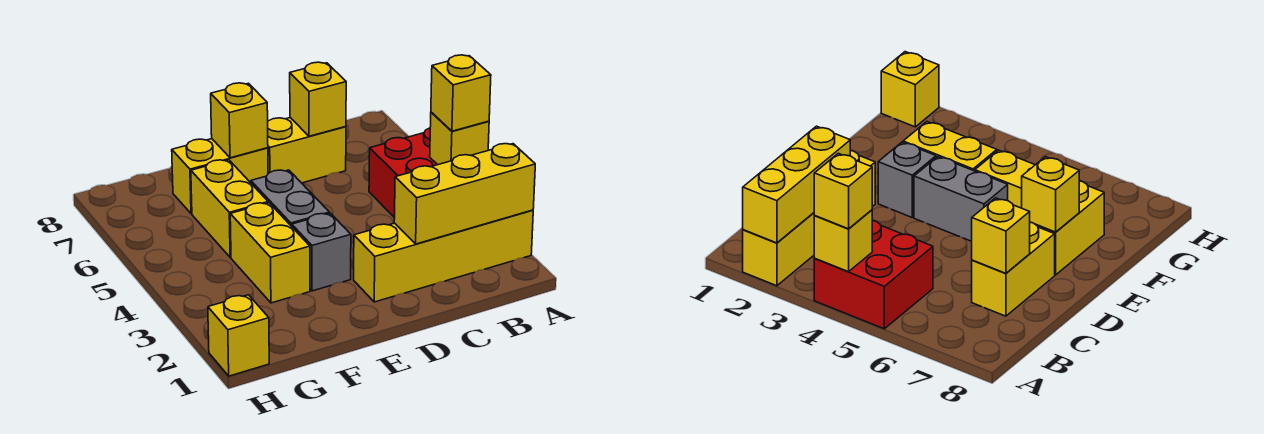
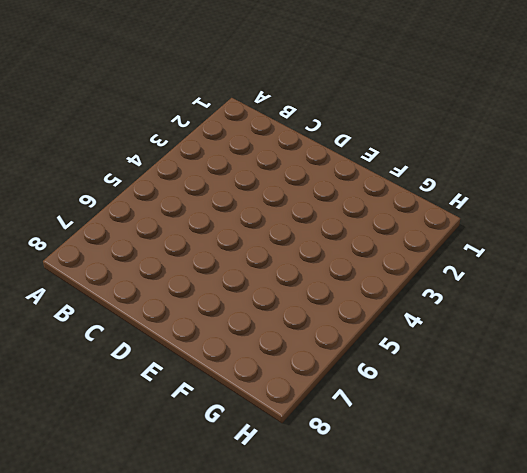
none -> yellow 1x4 brick [354,210,533,302]
none -> red 2x2 brick [369,128,437,218]
none -> yellow 1x2 brick [268,118,346,183]

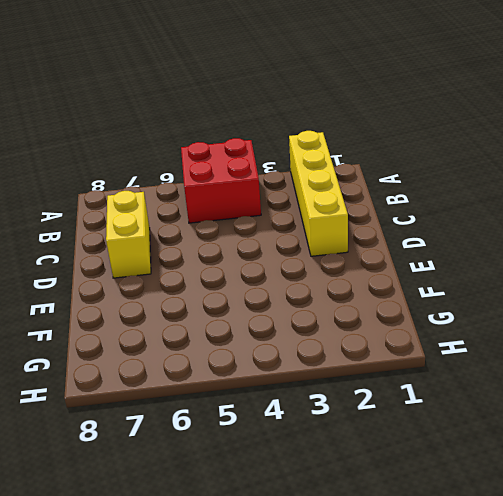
none -> grey 1x1 brick [292,213,351,291]
none -> grey 1x2 brick [251,170,329,226]
none -> yellow 1x2 brick [172,139,268,214]

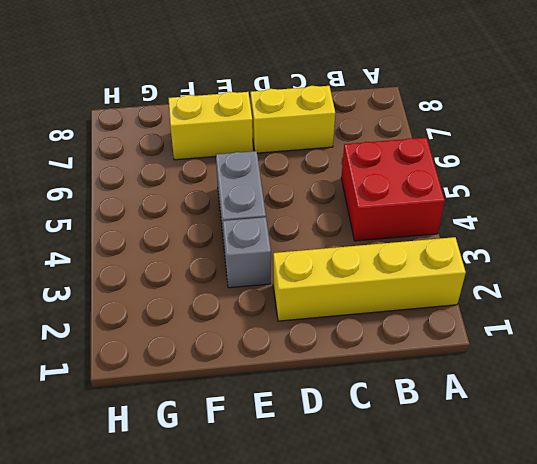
none -> yellow 1x2 brick [230,203,310,303]
none -> yellow 1x2 brick [191,160,268,257]
none -> yellow 1x1 brick [208,295,269,376]

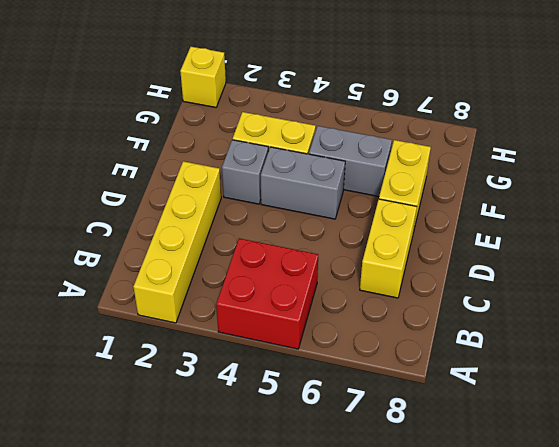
grey 1x2 brick [309,126,392,197] -> yellow 1x2 brick [191,160,268,257]
none -> yellow 1x3 brick [394,144,535,244]
none -> yellow 1x1 brick [430,112,489,165]
none -> yellow 1x1 brick [290,62,346,136]

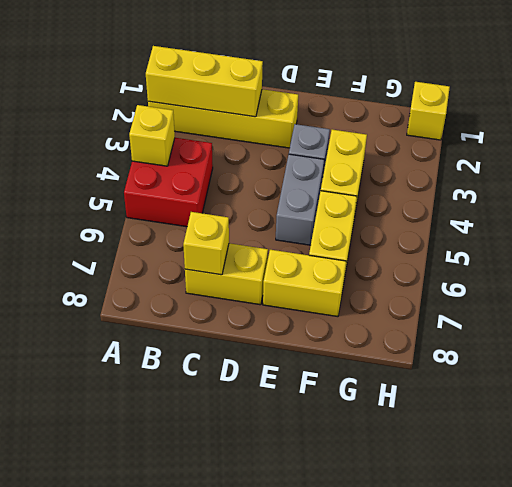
none -> yellow 1x1 brick [211,83,268,158]
none -> yellow 1x1 brick [431,55,491,131]

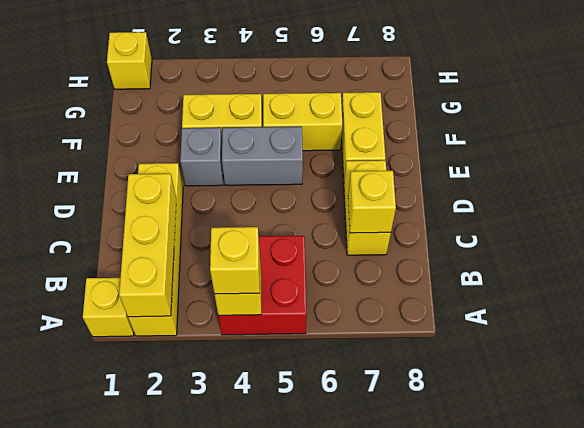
yellow 1x1 brick [83,278,134,337] -> yellow 1x1 brick moved to [211,83,268,158]

